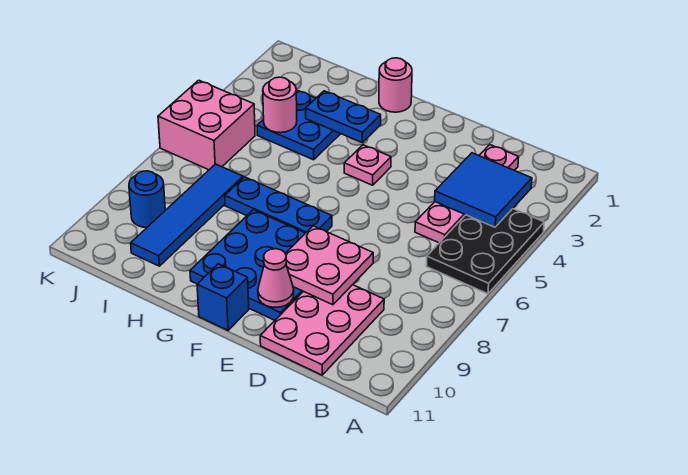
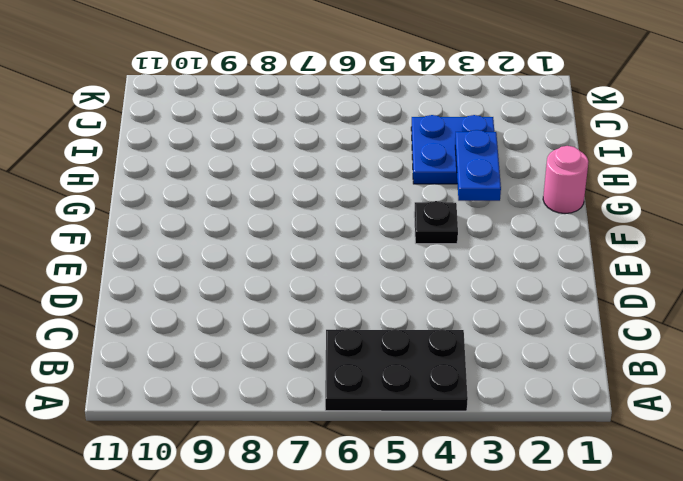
black 1x1 plate [414,201,458,244] -> pink 1x1 plate [344,145,391,185]
none -> pink 1x4 plate [415,145,519,243]
none -> pink 2x3 plate [260,285,384,375]
none -> blue 3x3 plate [190,210,305,320]

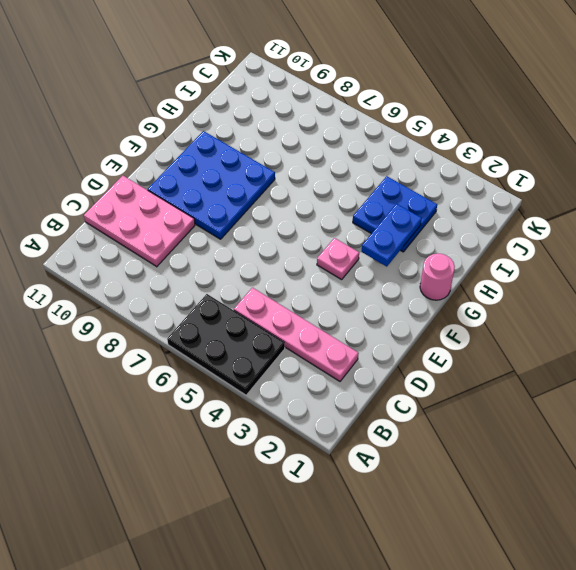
none -> blue 1x3 plate [225,177,332,233]
none -> blue 1x1 brick [197,264,249,330]
none -> blue 1x4 tile [131,164,243,266]

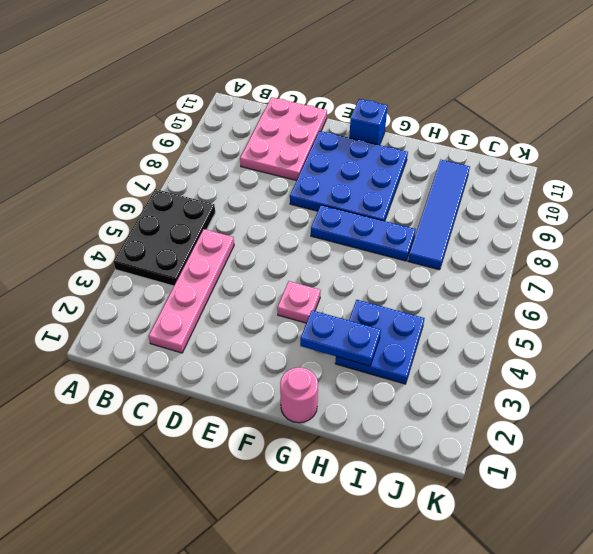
none -> pink 2x2 brick [158,80,255,170]
none -> blue 1x1 round brick [129,171,165,228]
none -> blue 2x2 tile [435,153,532,227]

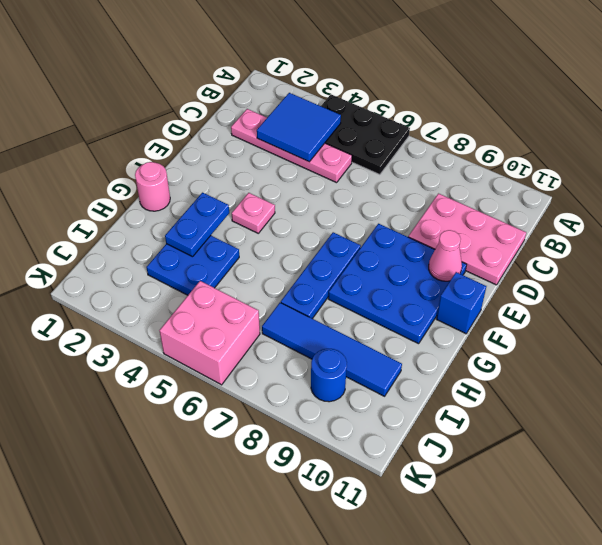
none -> pink 2x2 plate [285,226,373,305]
none -> pink 1x1 round brick [263,77,297,133]

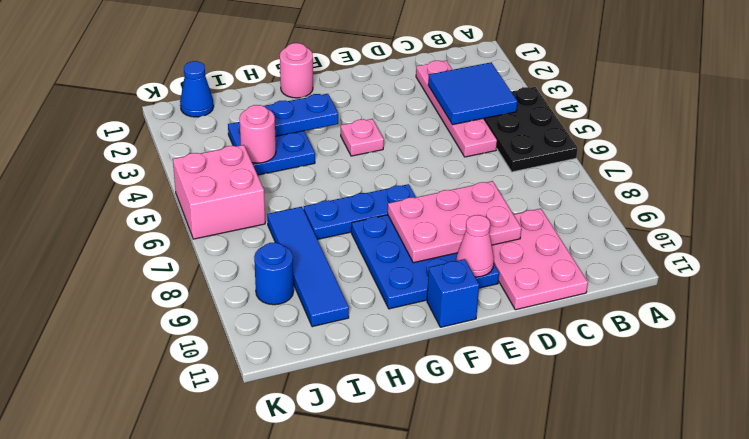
pink 2x3 plate [388,181,521,263] -> pink 2x2 plate [285,226,373,305]
blue 1x1 cone [180,61,214,117] -> none

